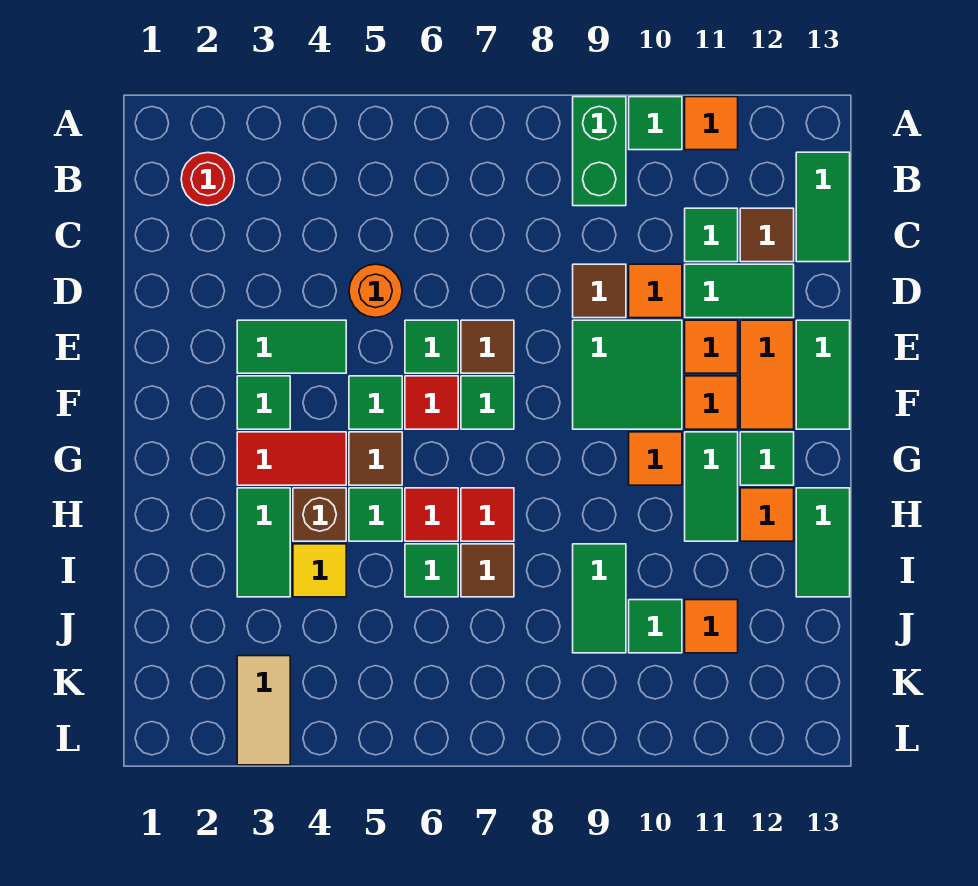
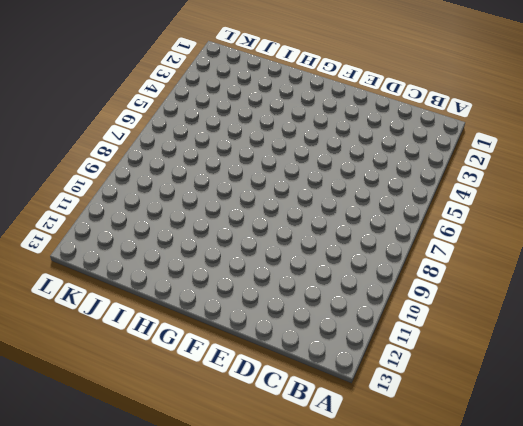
none -> green 1x2 brick [573,97,626,206]
none -> green 1x1 tile [629,97,682,150]
none -> orange 1x1 tile [685,97,738,150]
none -> red 1x1 round brick [181,153,234,206]

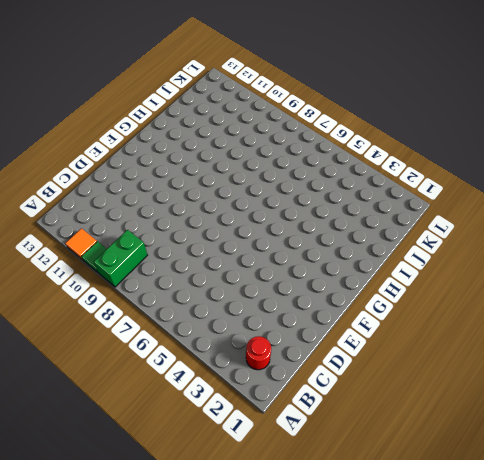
none -> green 1x2 tile [796,152,850,262]
none -> green 1x1 tile [685,208,738,262]
none -> brown 1x1 tile [740,208,794,262]
none -> orange 1x1 round brick [349,264,402,317]

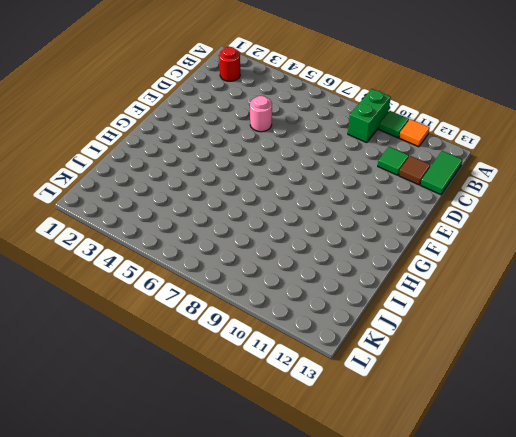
pink 1x1 round brick [250,96,272,132] -> orange 1x1 round brick [349,264,402,317]
none -> brown 1x1 tile [573,264,626,318]
none -> orange 1x1 tile [629,264,682,318]
none -> green 1x2 tile [685,264,794,318]
none -> green 1x2 tile [237,320,346,373]

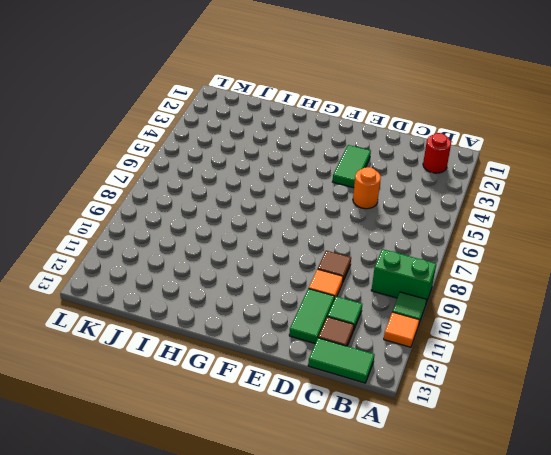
none -> green 1x1 tile [405,320,458,373]
none -> brown 1x1 tile [461,320,514,373]
none -> green 2x2 tile [573,320,682,429]
none -> orange 1x1 tile [685,320,738,373]

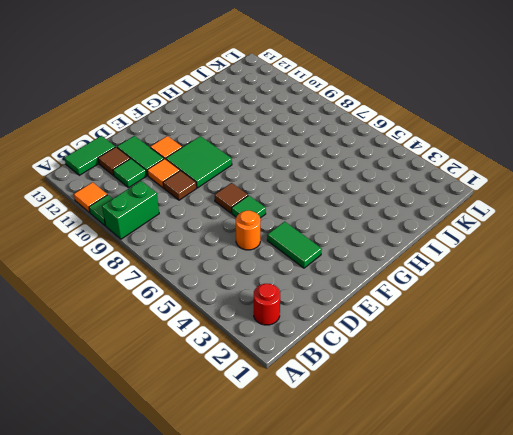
none -> orange 1x2 tile [740,320,794,429]
none -> green 1x2 tile [796,320,850,429]
none -> green 1x1 tile [237,376,290,429]
none -> green 1x1 tile [349,376,402,429]

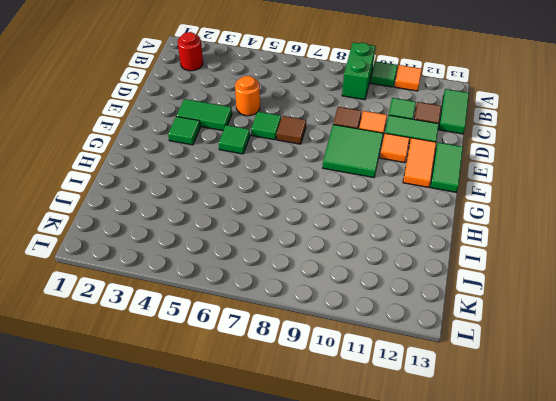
none -> red 1x1 tile [405,376,458,429]
none -> green 1x1 tile [461,376,514,429]
none -> orange 1x1 tile [685,376,738,429]
none -> red 1x2 tile [237,432,346,485]

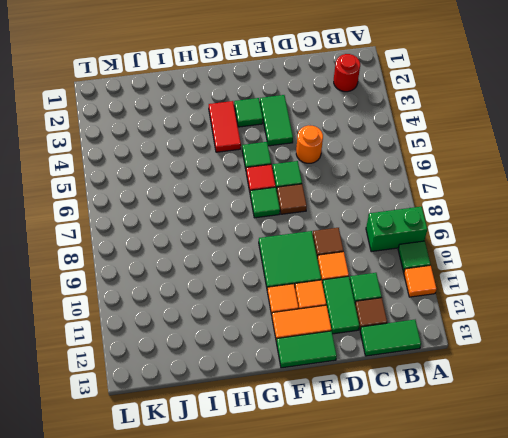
none -> brown 1x1 tile [349,432,402,485]
none -> orange 1x1 tile [629,432,682,485]
none -> green 1x2 tile [685,432,738,541]
none -> green 1x1 tile [740,432,794,485]

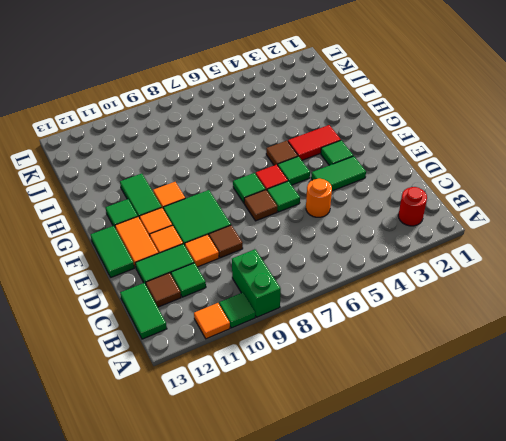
none -> green 1x2 tile [237,488,290,597]
none -> brown 1x1 brick [293,488,346,541]
none -> green 1x1 tile [349,488,402,541]
none -> red 1x1 tile [405,488,458,541]

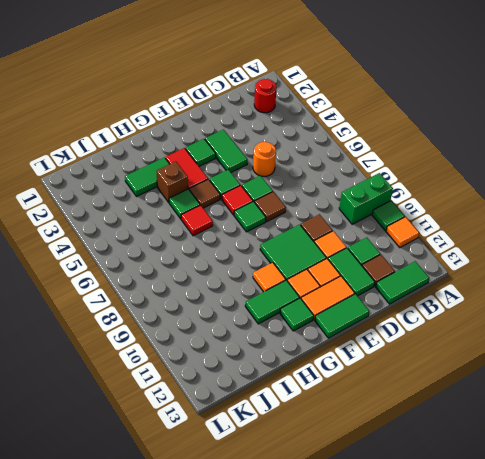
none -> red 1x1 tile [461,488,514,541]
none -> orange 1x1 tile [740,488,794,541]
none -> green 1x2 tile [796,488,850,597]
none -> yellow 1x1 tile [293,544,346,597]

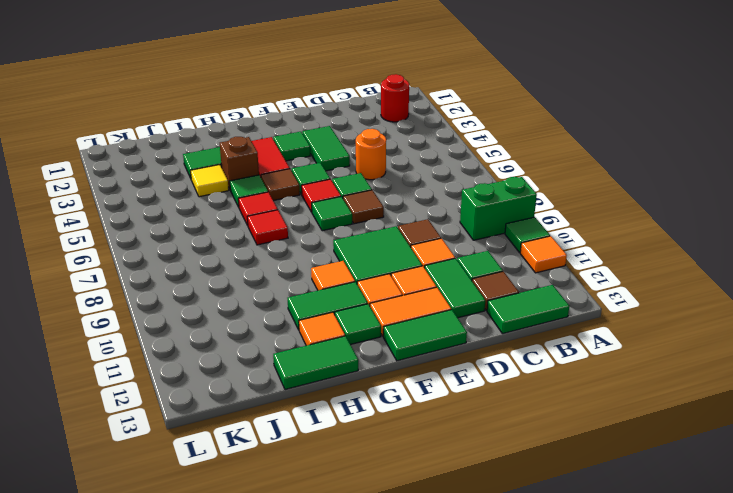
none -> green 1x1 tile [405,544,458,597]
none -> brown 1x1 tile [461,544,514,597]
none -> green 1x2 tile [573,544,626,653]
none -> green 1x1 tile [629,600,682,653]

